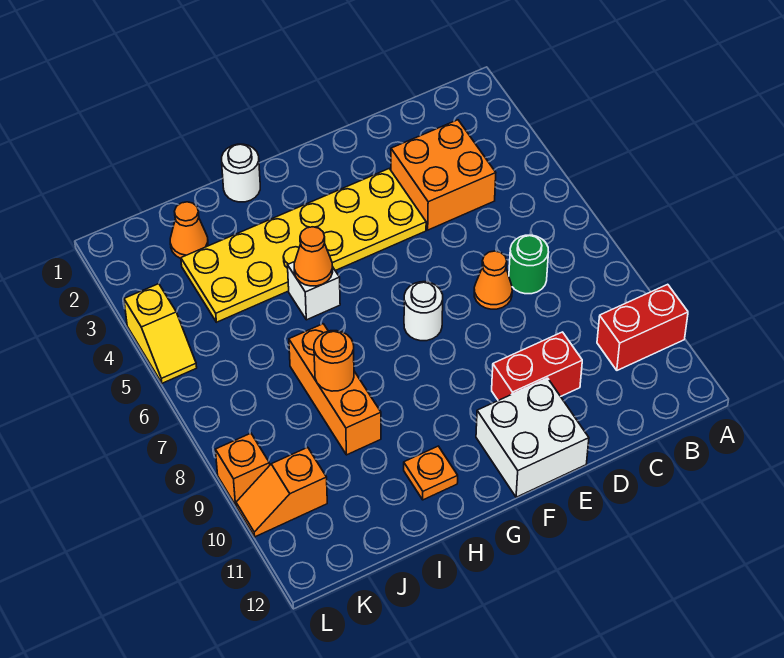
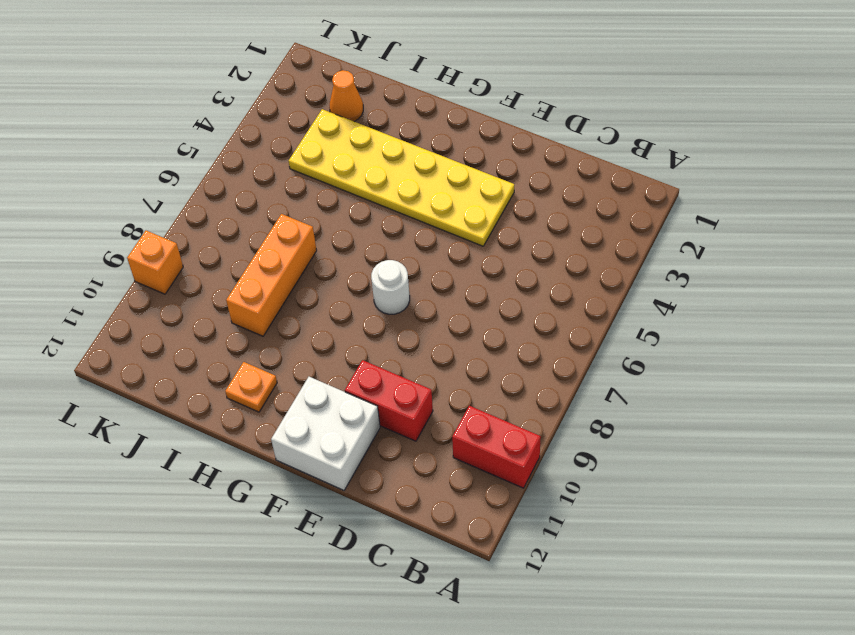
none -> orange 2x2 brick [391,120,496,230]
none -> green 1x1 round brick [509,235,549,294]
none -> orange 1x1 cone [474,251,512,309]

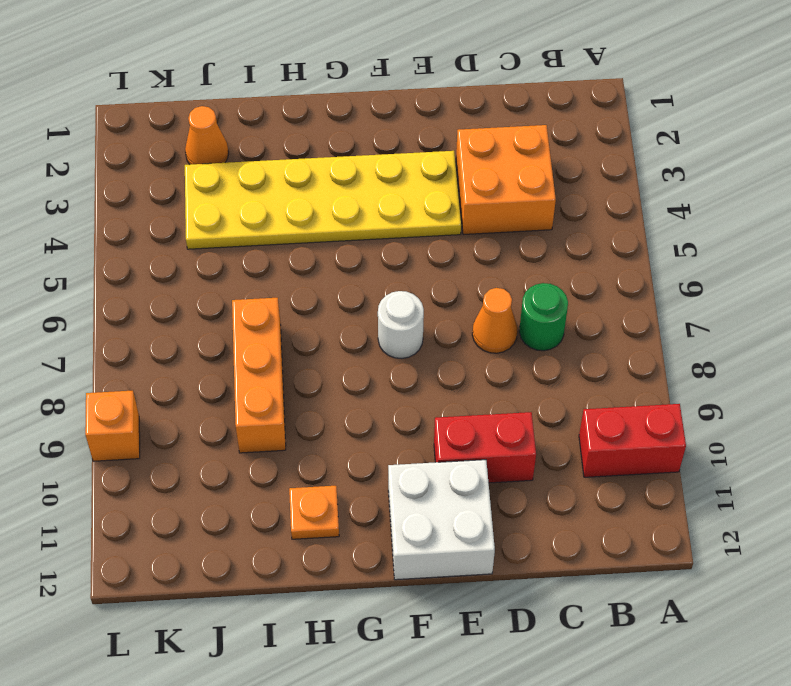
none -> white 1x1 round brick [222,144,260,202]
none -> white 1x1 brick [288,262,340,320]
none -> orange 1x2 slope [236,447,327,537]

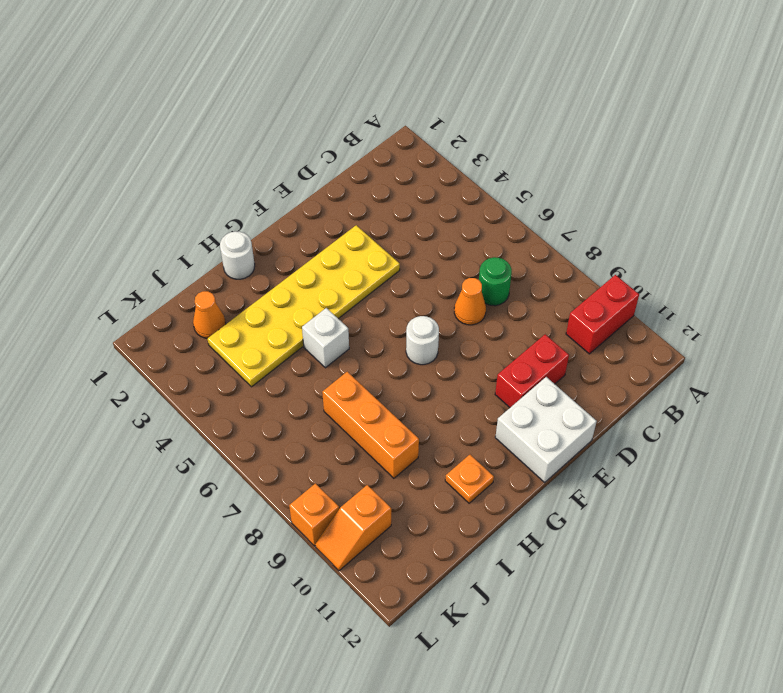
none -> orange 2x2 brick [391,120,496,230]
none -> yellow 1x2 slope [124,284,197,383]
none -> orange 1x1 cone [294,227,333,286]

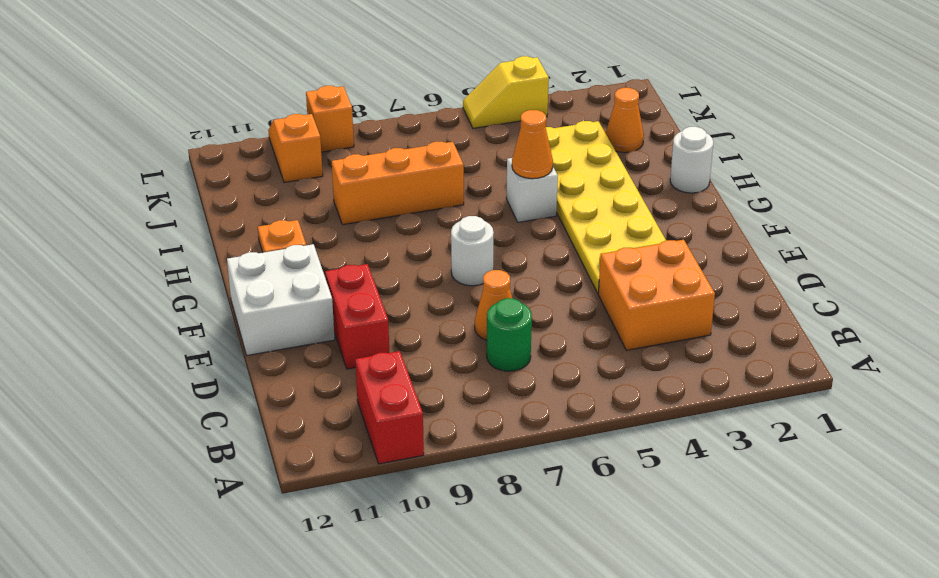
none -> orange 1x1 round brick [314,331,354,391]

